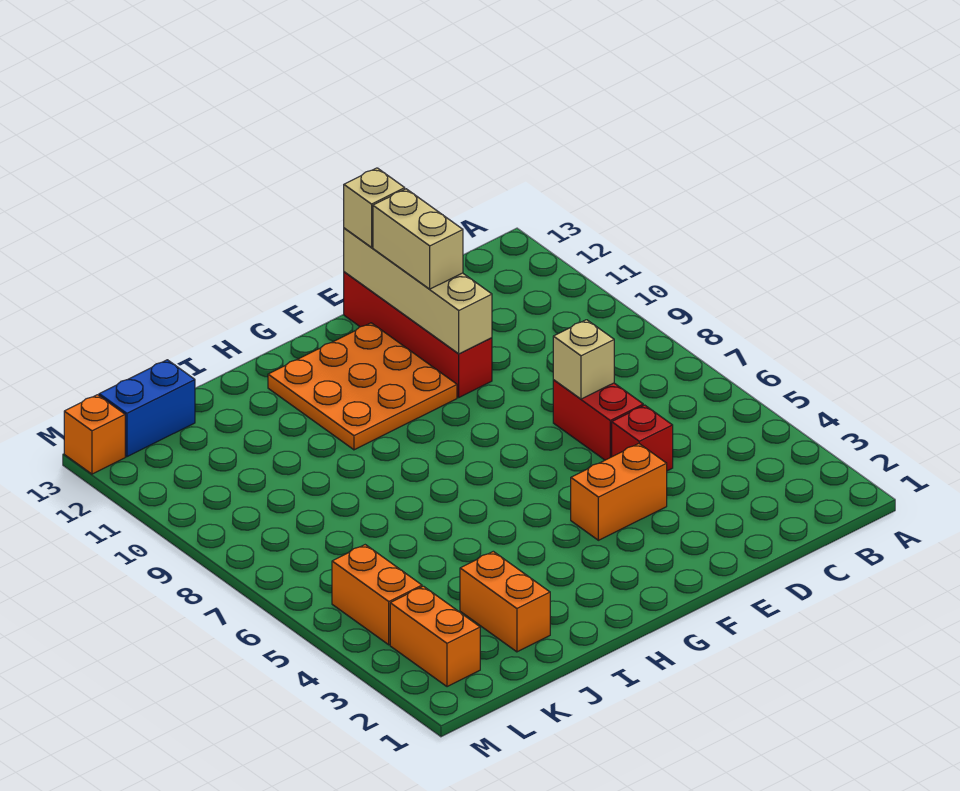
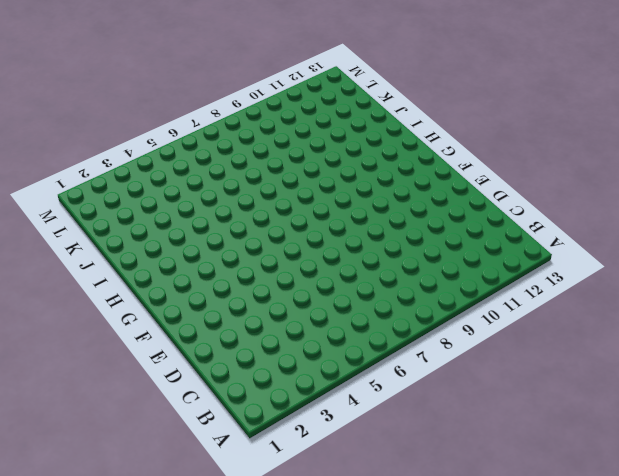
none -> red 1x1 brick [612,405,673,471]
none -> red 1x2 brick [553,380,643,460]
none -> orange 1x2 brick [571,444,667,540]

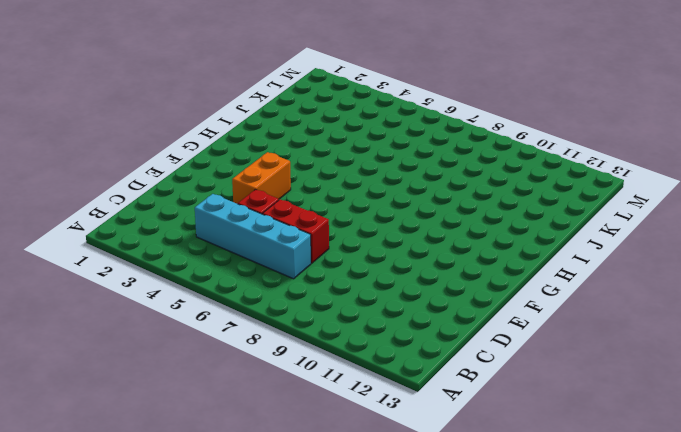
cyan 1x4 brick [195,194,311,279] -> none
none -> red 1x4 brick [344,272,492,397]
none -> orange 3x3 plate [268,323,457,450]
none -> orange 1x2 brick [460,551,550,652]

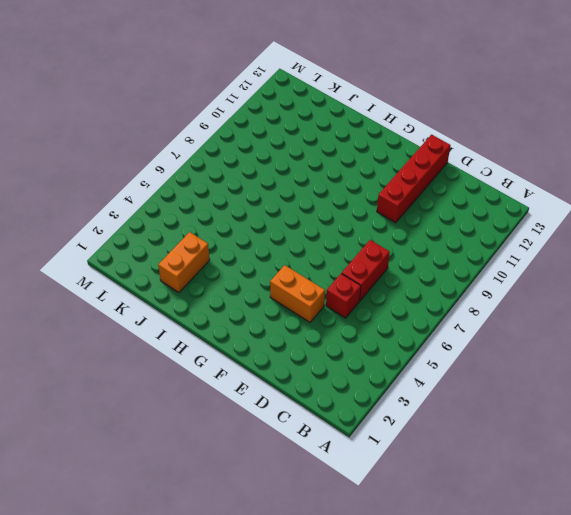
none -> orange 3x3 plate [268,323,457,450]
none -> blue 1x2 brick [99,360,195,457]
none -> orange 1x2 brick [390,586,480,687]

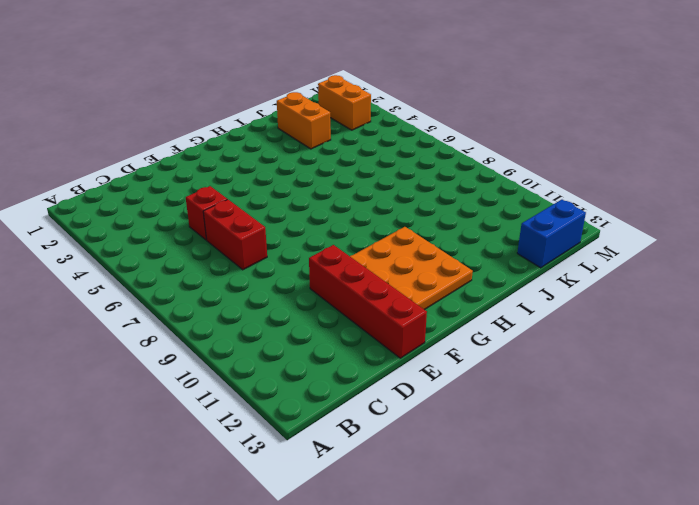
none -> orange 1x2 brick [571,444,667,540]
none -> orange 1x2 brick [332,545,422,645]
none -> orange 1x1 brick [64,395,125,474]

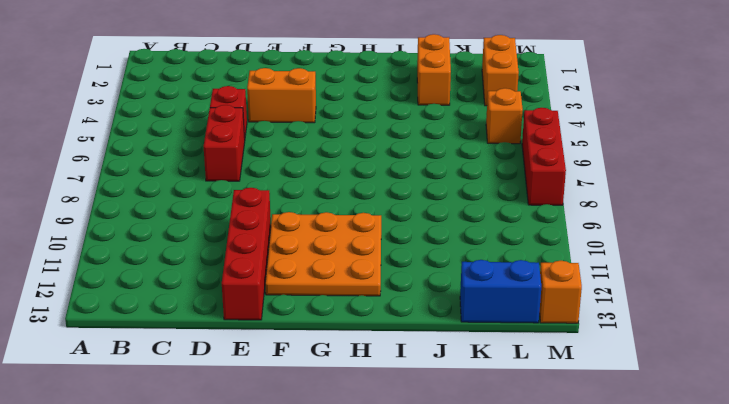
orange 1x1 brick [486,88,523,144] -> orange 1x2 brick [332,545,422,645]
red 1x3 brick [522,108,566,205] -> none
none -> tan 1x1 brick [553,320,614,399]
none -> tan 1x4 brick [344,228,492,354]
none -> tan 1x2 brick [373,189,463,289]

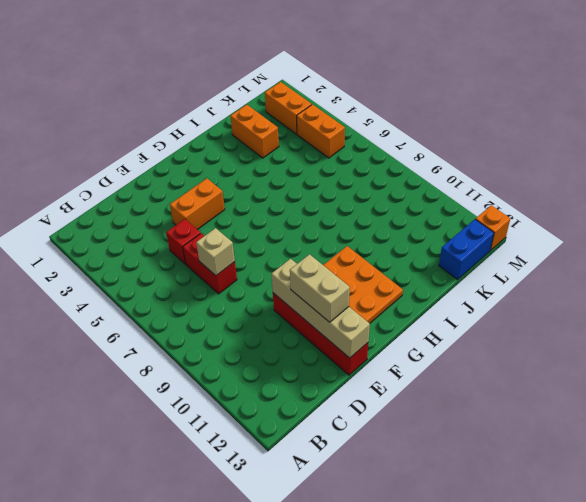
none -> tan 1x1 brick [344,168,405,247]

